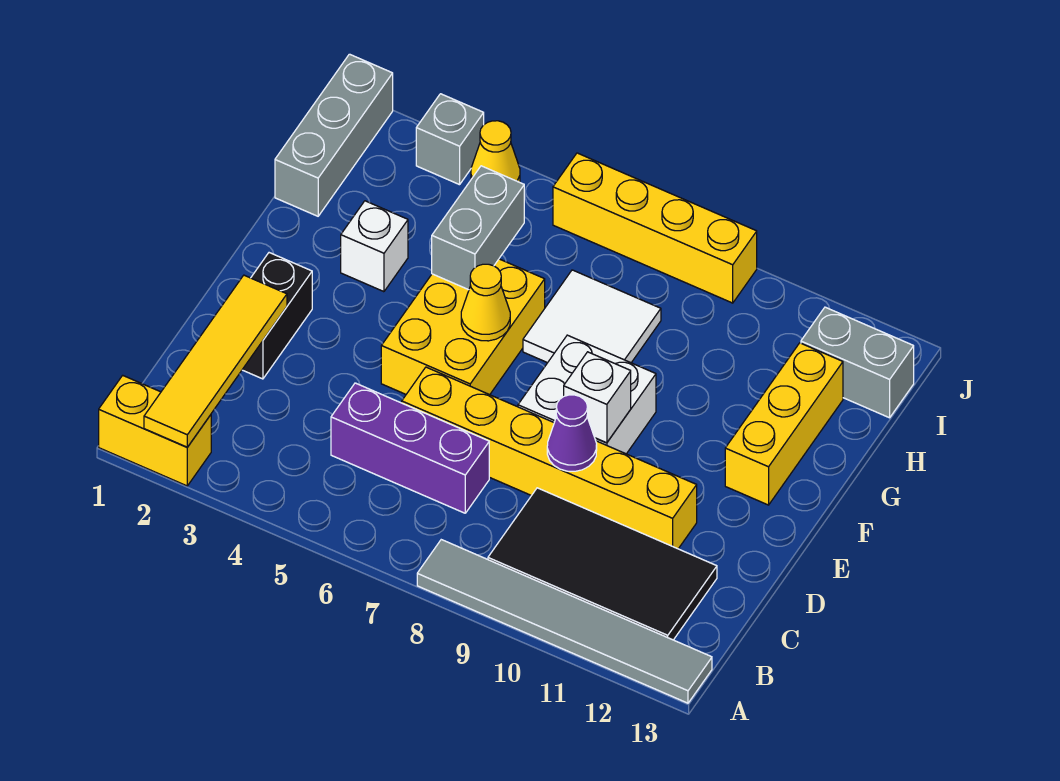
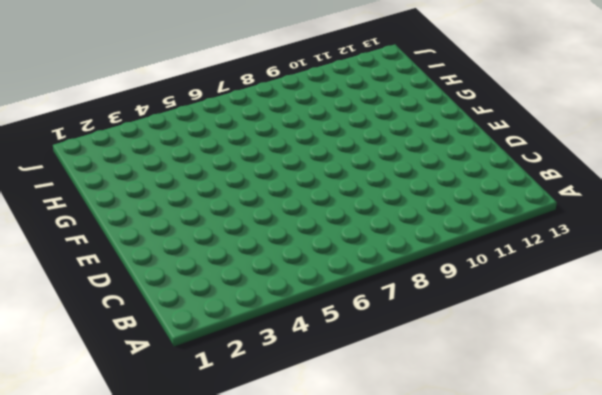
none -> yellow 1x2 brick [99,375,211,486]
none -> grey 1x6 tile [417,540,712,703]
none -> black 2x4 tile [488,488,717,640]

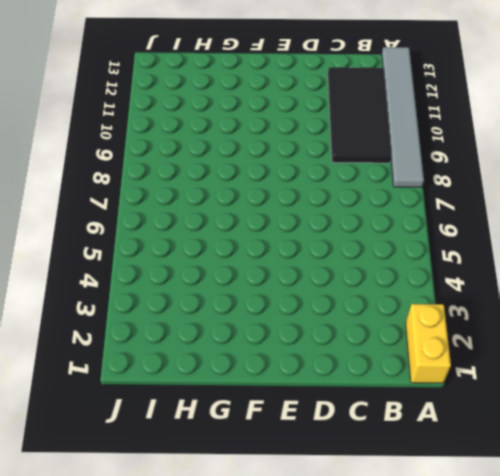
none -> purple 1x3 brick [331,383,489,513]
none -> black 1x2 brick [242,253,312,379]
none -> yellow 1x6 brick [402,367,697,549]

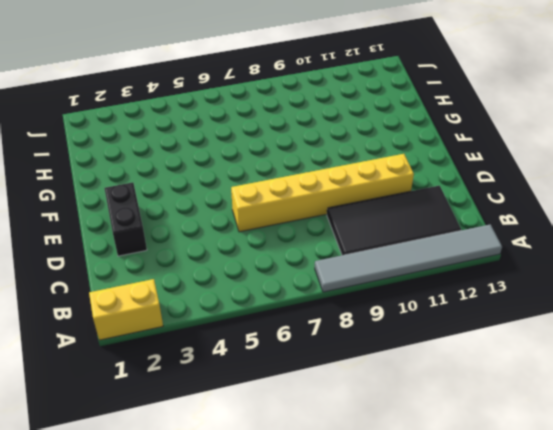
none -> purple 1x3 brick [331,383,489,513]
none -> yellow 2x3 brick [381,259,545,395]
none -> white 2x2 brick [518,335,656,454]

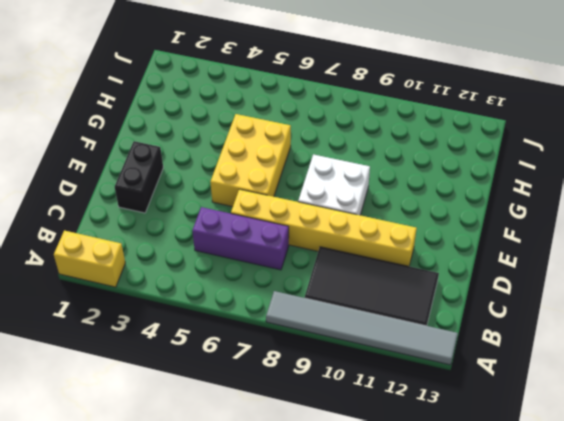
none -> yellow 1x3 brick [725,343,843,505]
none -> white 1x1 brick [341,201,408,292]
none -> white 2x2 tile [523,270,661,363]

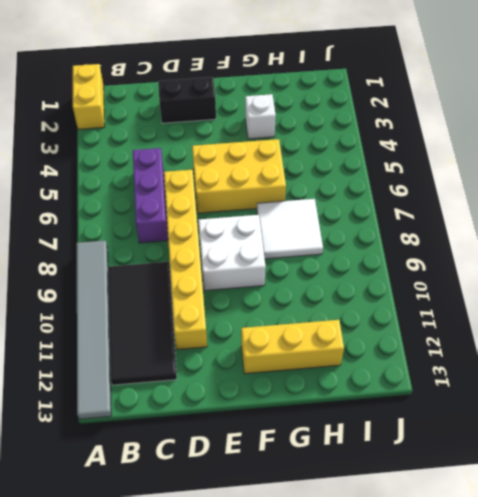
none -> grey 1x3 brick [275,54,393,216]
none -> grey 1x2 brick [801,307,914,418]
none -> grey 1x1 brick [416,94,484,185]

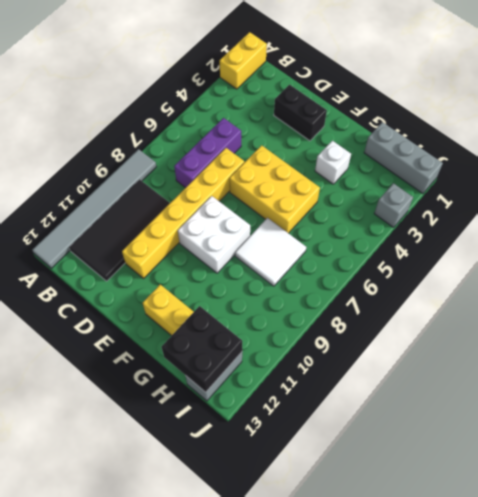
black 2x2 brick [162,306,242,392] -> none
none -> yellow 1x1 cone [471,121,520,182]
none -> yellow 1x4 brick [553,153,757,303]
none -> yellow 1x4 tile [144,275,287,447]

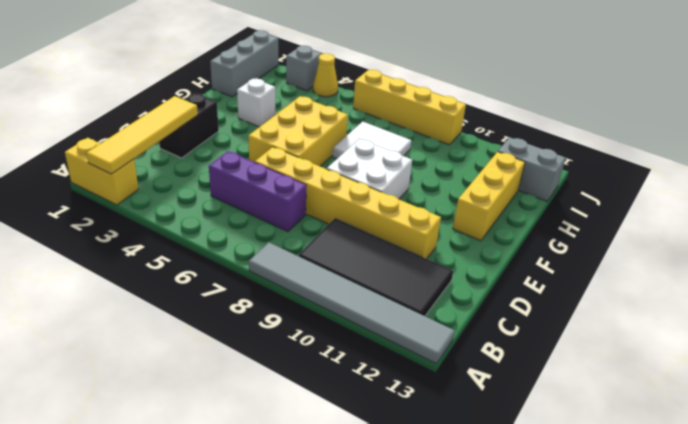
none -> purple 1x1 cone [547,395,597,471]
none -> white 1x1 brick [564,352,631,443]
none -> yellow 1x1 cone [461,264,510,341]

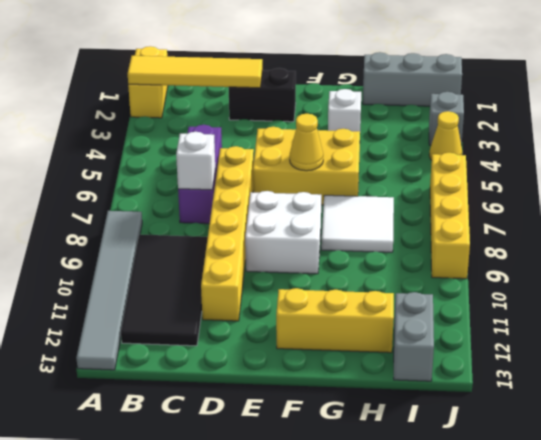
white 1x1 brick [176,132,215,190] -> white 1x1 brick moved to [564,352,631,443]
none -> purple 1x1 cone [547,395,597,471]
none -> grey 1x2 brick [432,166,524,290]

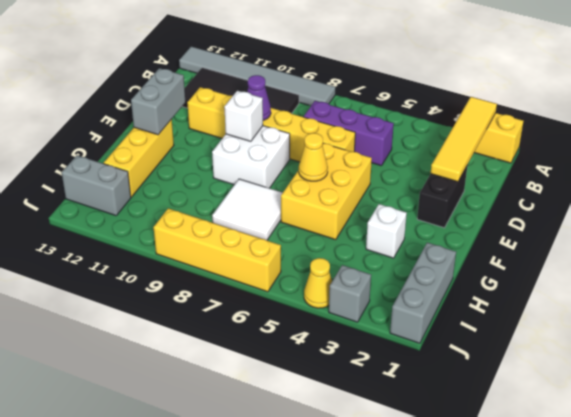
grey 1x2 brick [131,68,185,135] -> grey 1x2 brick moved to [432,166,524,290]

